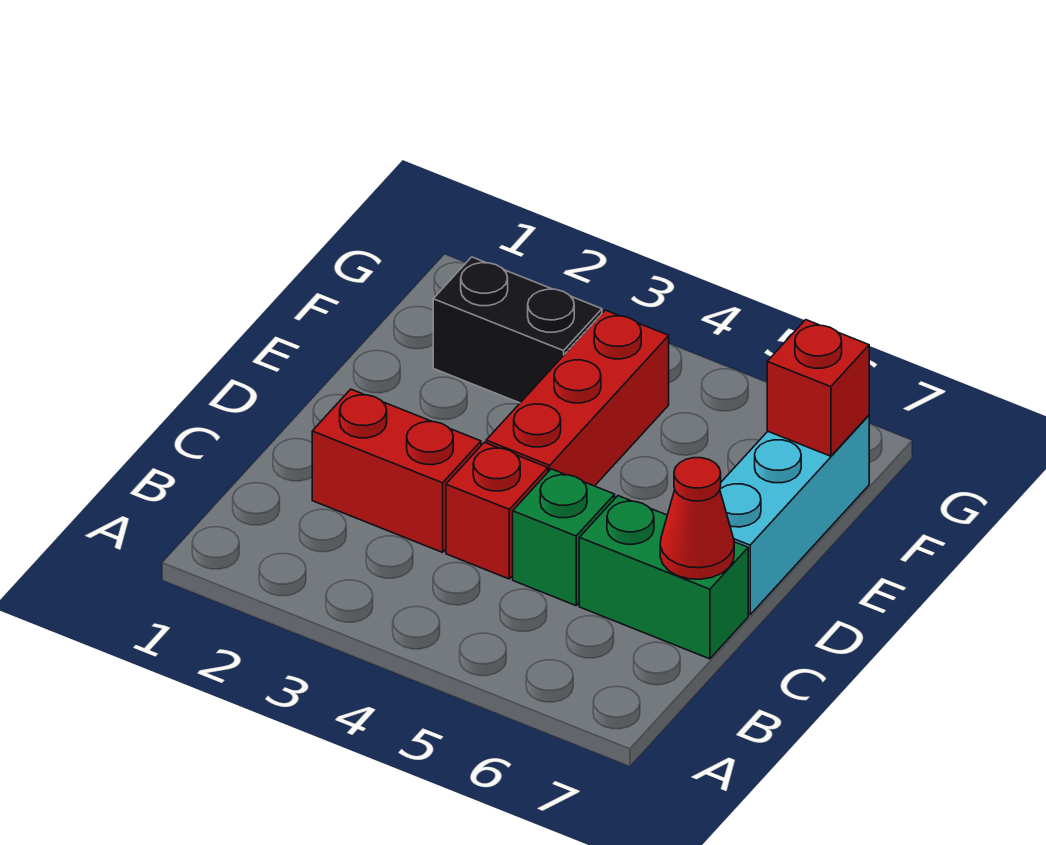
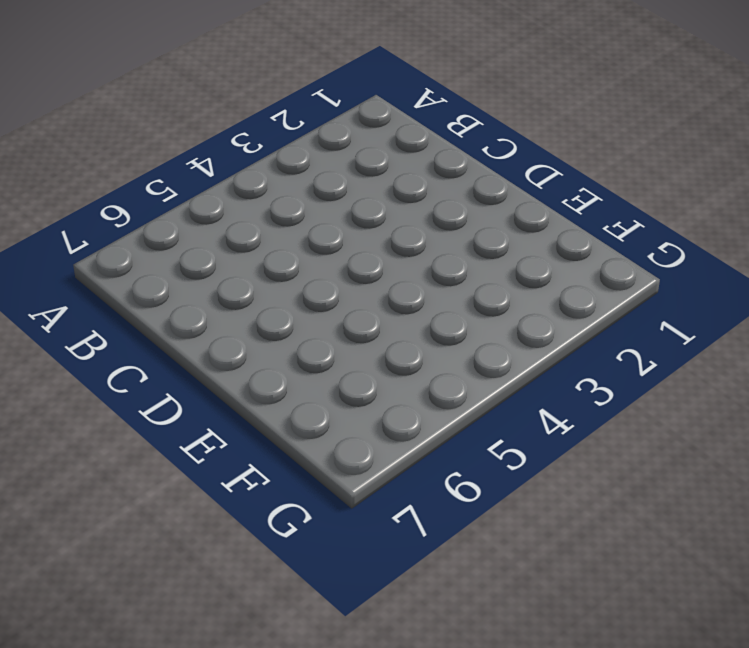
none -> red 1x2 brick [312,389,481,552]
none -> red 1x1 brick [446,442,548,579]

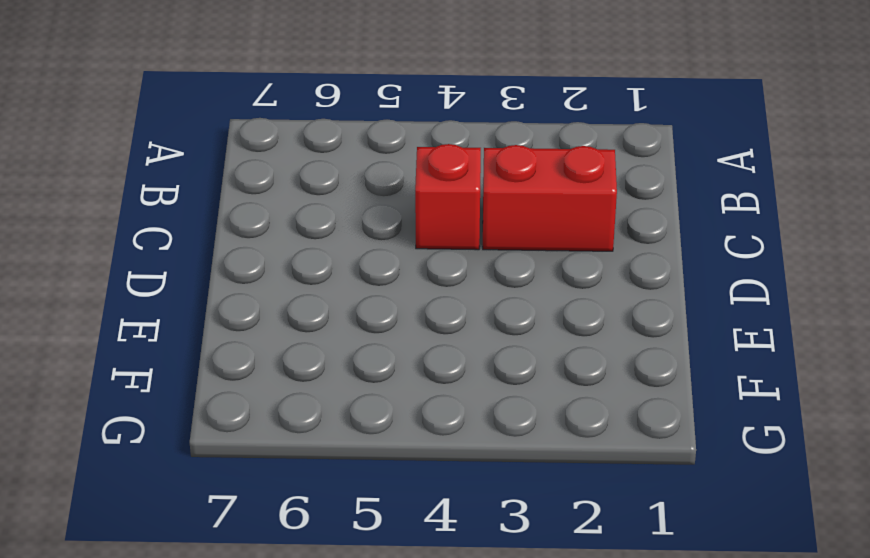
none -> green 1x1 brick [513,469,615,606]
none -> green 1x2 brick [579,496,748,659]

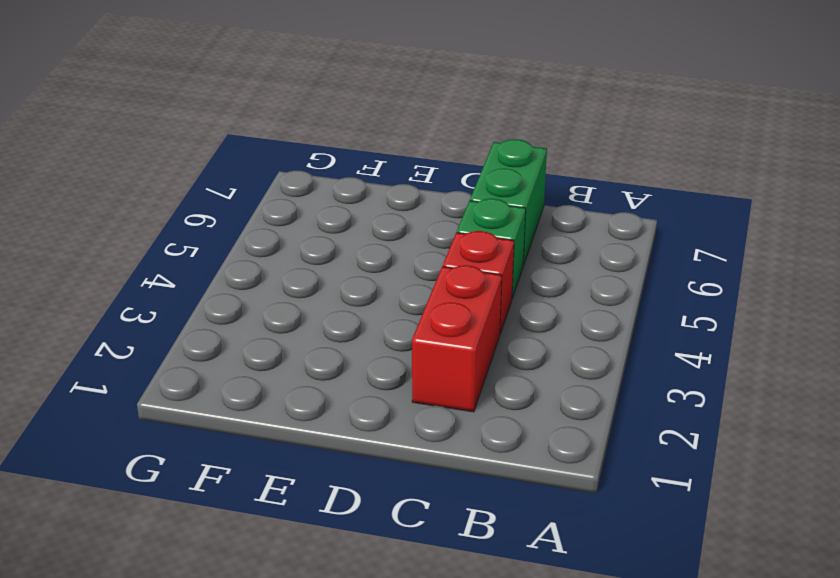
none -> red 1x3 brick [486,310,669,486]
none -> cyan 1x3 brick [720,415,869,615]

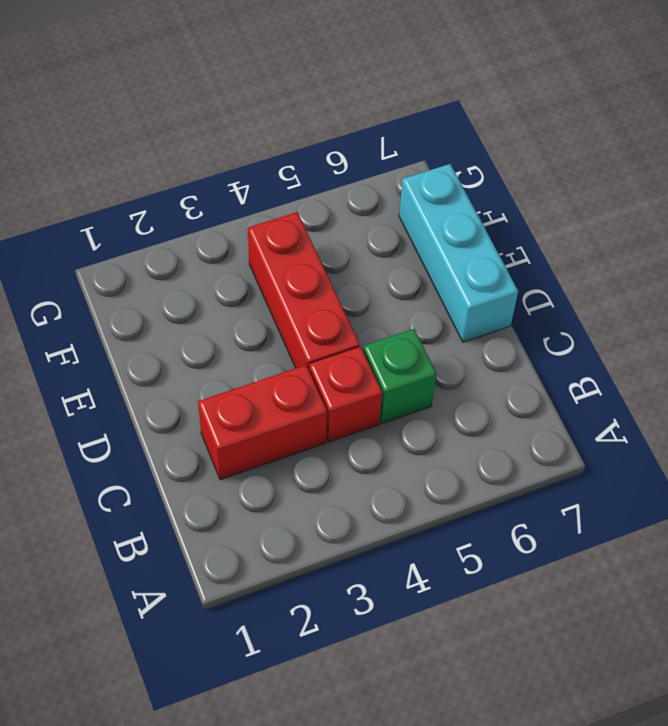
none -> green 1x2 brick [579,496,748,659]
none -> black 1x2 brick [433,257,602,403]

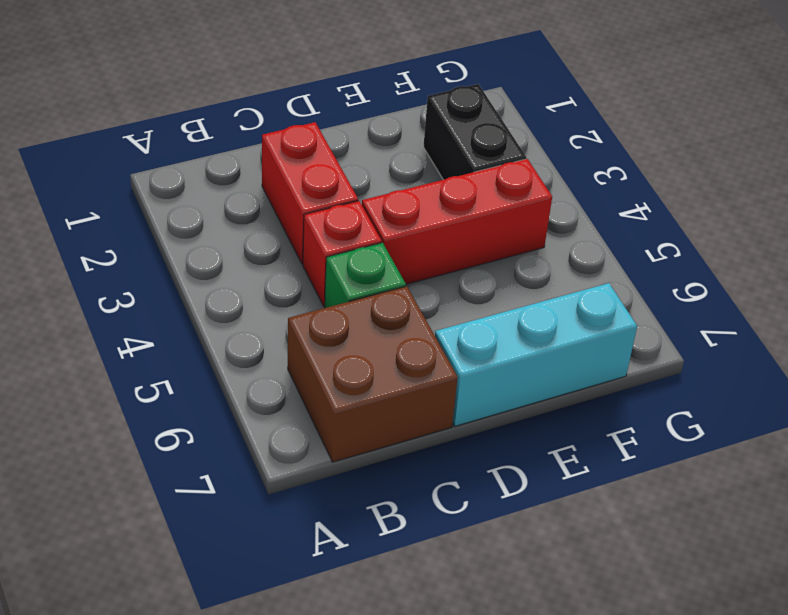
brown 2x2 brick [288,286,458,462] -> green 1x2 brick [579,496,748,659]
none -> red 1x1 cone [660,458,734,579]
none -> red 1x1 brick [767,320,869,456]

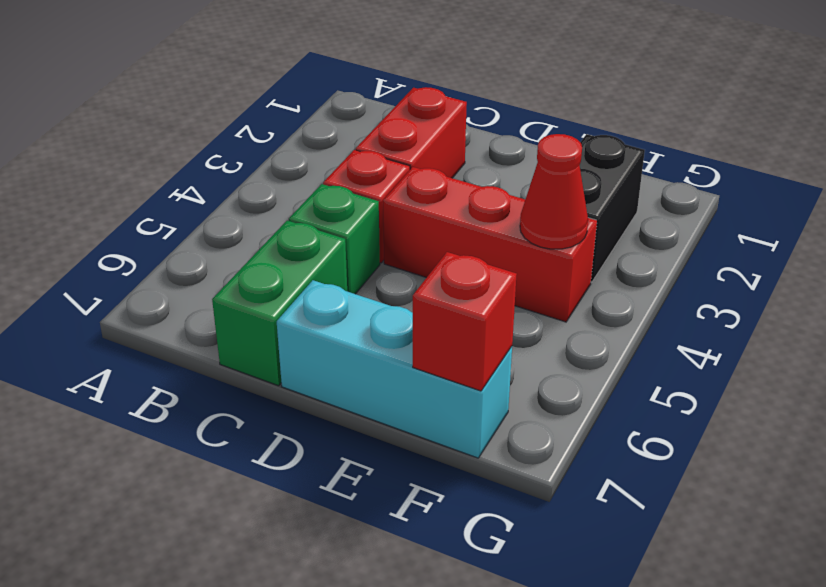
red 1x1 cone [520,134,588,249] -> red 1x1 cone moved to [660,458,734,579]

